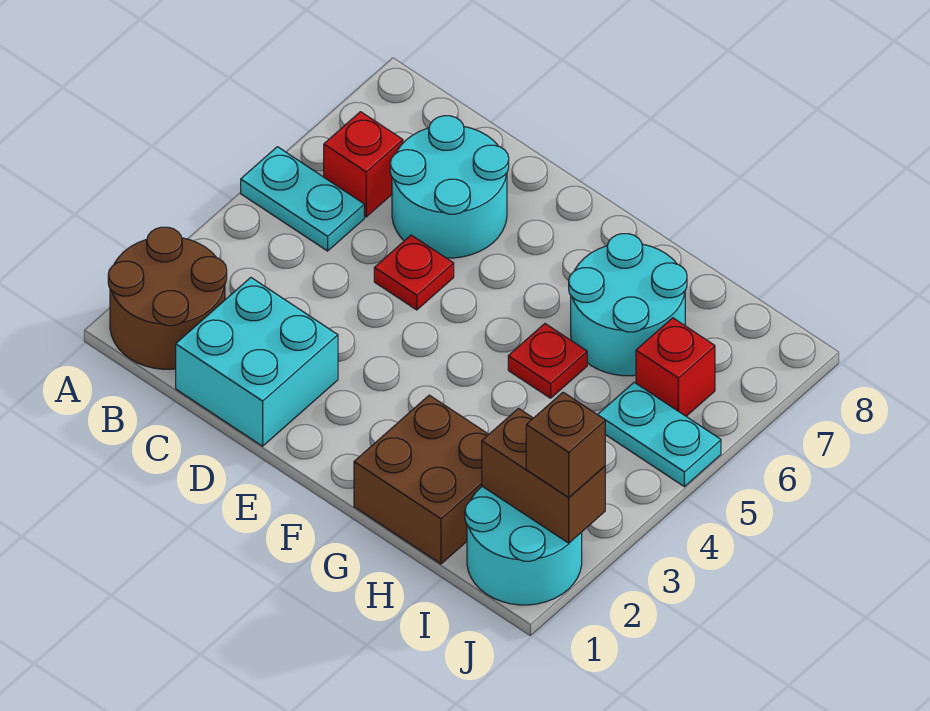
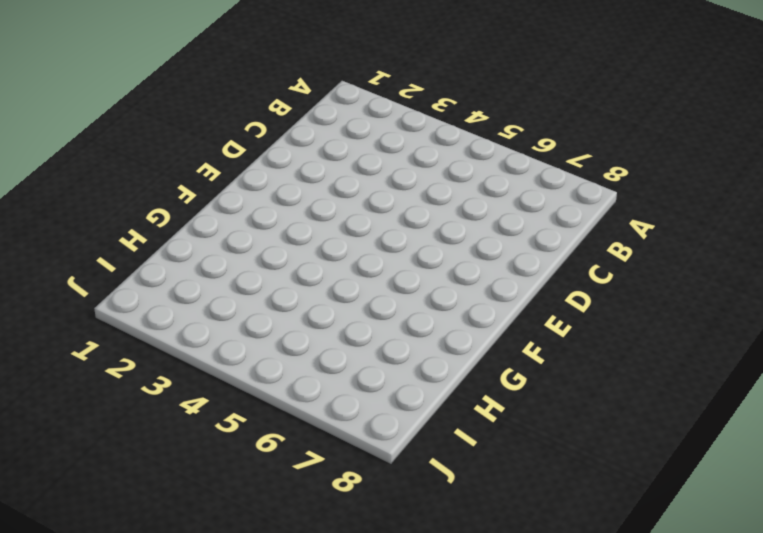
none -> brown 2x2 round brick [108,227,227,369]
none -> cyan 1x2 plate [241,147,364,251]
none -> red 1x1 brick [324,112,403,217]

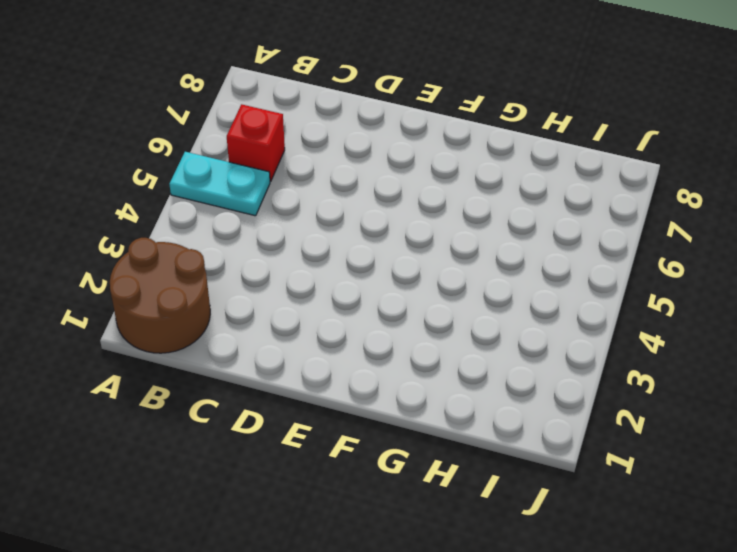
none -> cyan 2x2 brick [176,278,338,446]
none -> cyan 2x2 round brick [390,116,509,258]
none -> red 1x1 plate [374,235,454,310]

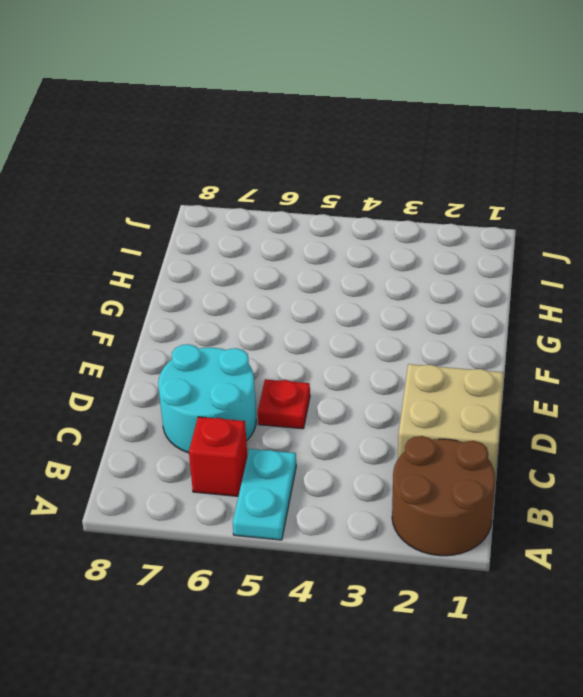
tan 2x2 brick [398,364,504,475] -> cyan 2x2 brick [176,278,338,446]
none -> brown 2x2 brick [354,395,489,564]
none -> red 1x1 plate [508,324,587,398]
none -> cyan 2x2 round brick [569,234,687,376]

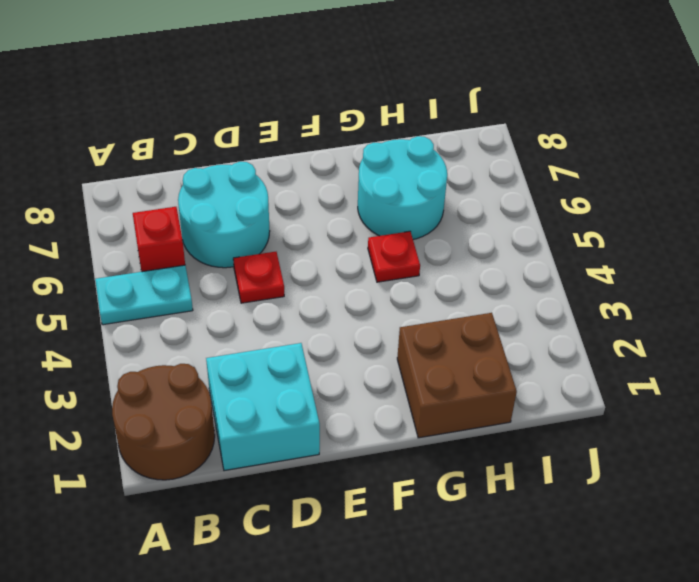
none -> cyan 2x2 round brick [465,486,582,605]
none -> cyan 1x2 plate [598,382,721,487]
none -> red 1x1 brick [636,318,715,416]

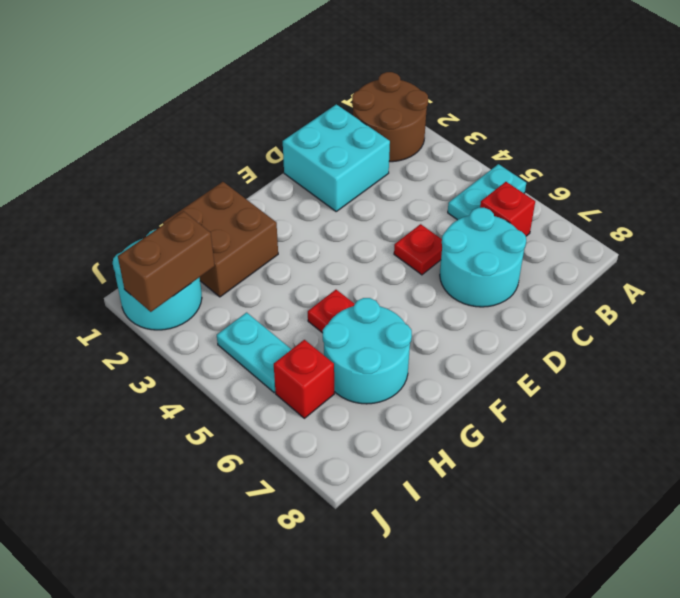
cyan 1x2 plate [217,313,292,393] -> cyan 1x2 plate turned to [598,382,721,487]
none -> brown 1x1 brick [526,392,605,498]

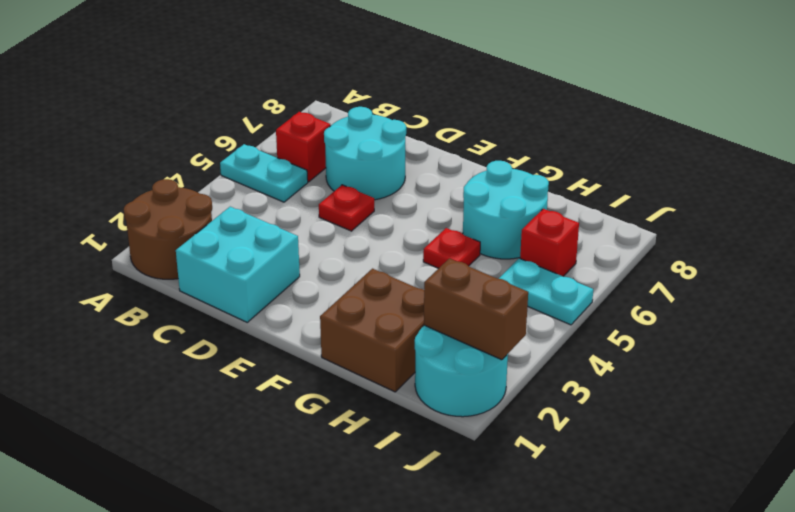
none -> brown 1x1 brick [526,392,605,498]

